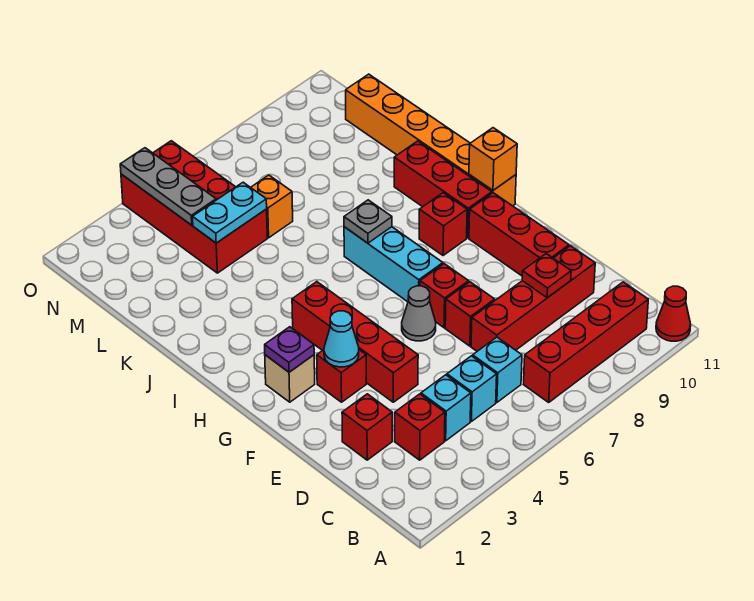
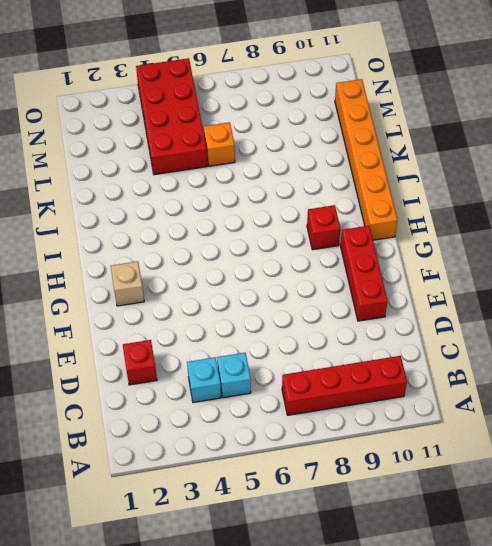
none -> red 1x1 cone [656,286,691,341]
none -> red 1x1 brick [395,394,445,460]
none -> cyan 1x1 brick [473,337,522,402]

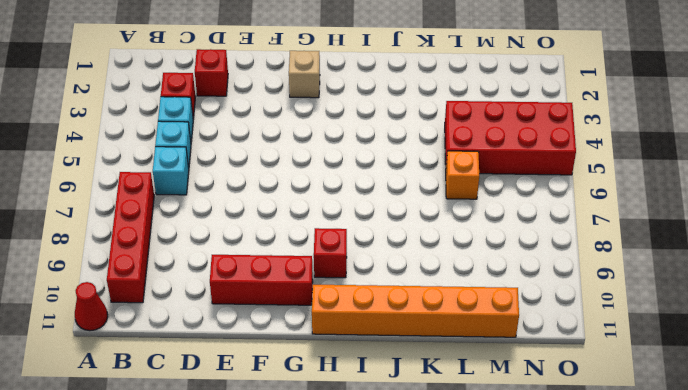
none -> red 1x4 brick [471,246,595,351]
none -> red 1x4 brick [292,282,418,402]
none -> red 1x1 brick [445,282,495,346]

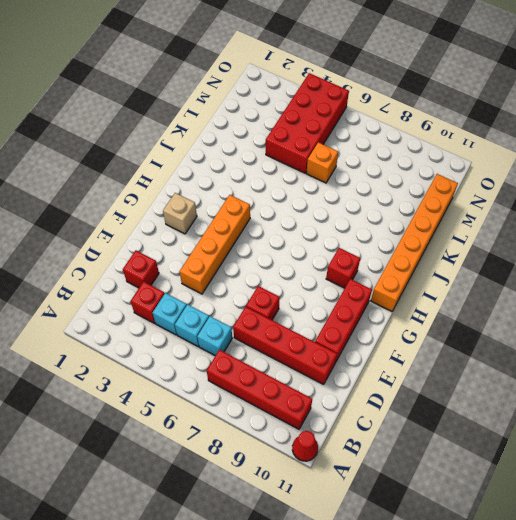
orange 1x4 brick [180,195,250,294] -> red 1x4 brick [292,282,418,402]
none -> red 1x1 brick [317,350,366,402]
none -> grey 1x1 cone [402,286,436,341]
none -> red 1x1 brick [420,264,469,328]

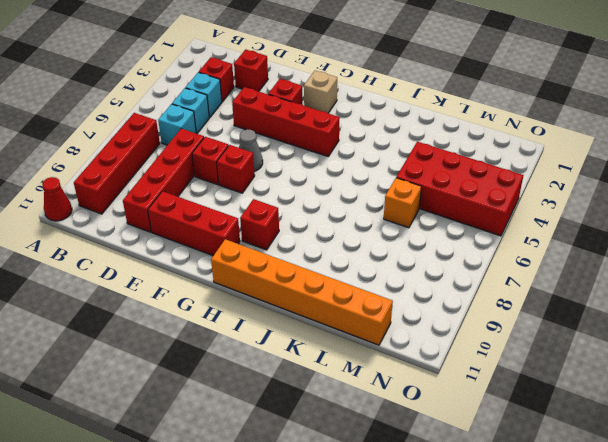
none -> cyan 1x3 brick [344,227,443,302]
none -> red 1x3 brick [394,141,492,238]
none -> red 1x1 plate [522,254,571,298]

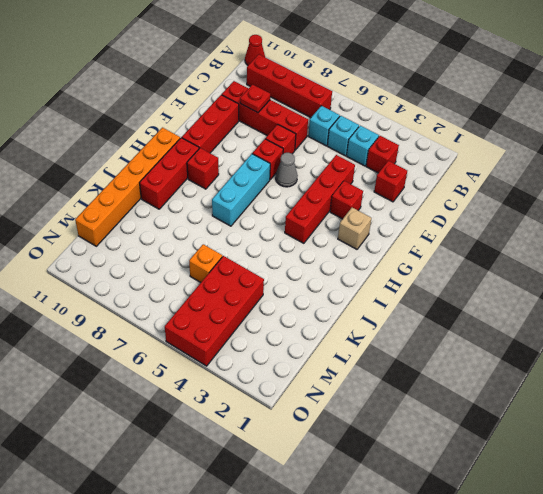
none -> cyan 1x1 cone [324,311,359,367]
none -> purple 1x1 plate [265,327,314,372]
none -> orange 1x1 brick [469,128,517,190]

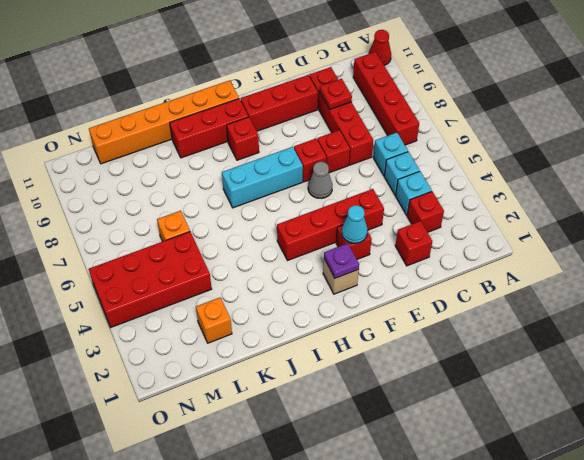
orange 1x1 brick [196,297,232,343] -> orange 1x1 brick moved to [469,128,517,190]
none -> grey 1x1 plate [344,200,392,243]
none -> cyan 1x2 plate [193,182,267,243]
none -> grey 1x3 plate [120,148,216,225]

